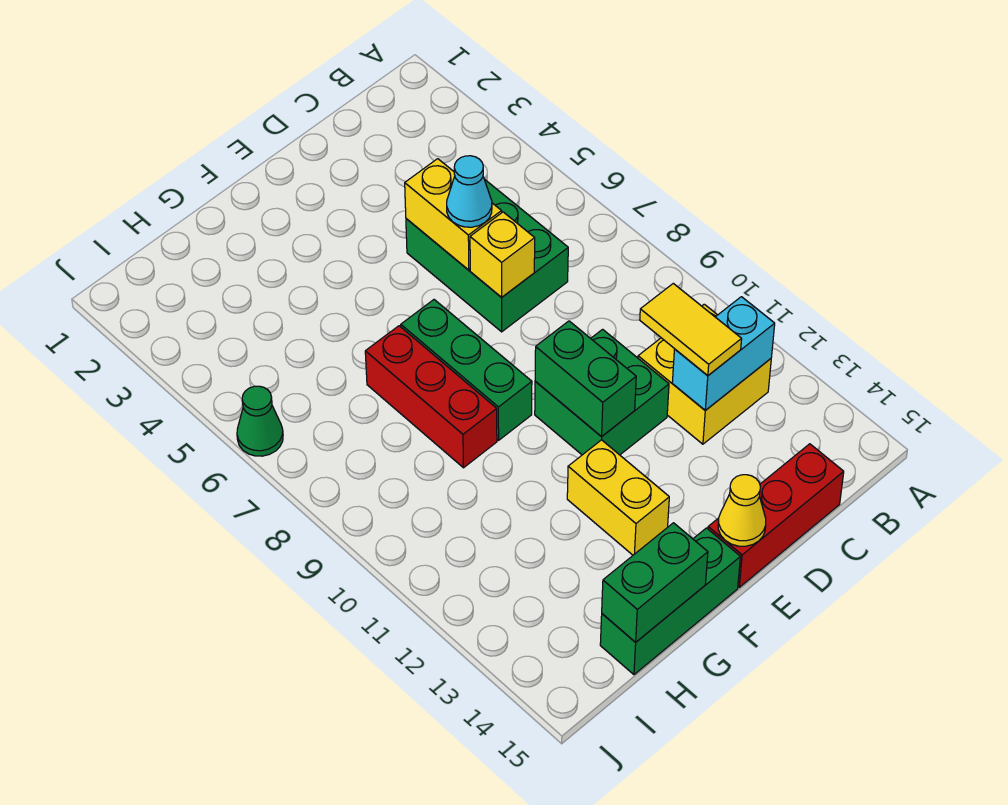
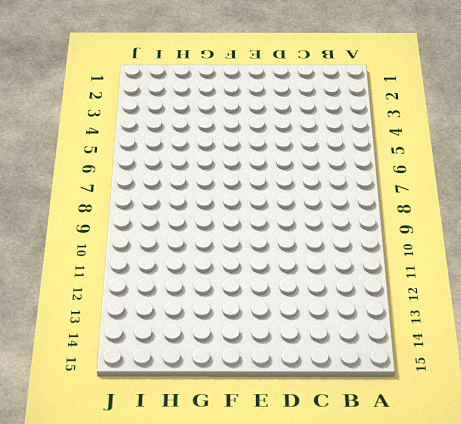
none -> yellow 2x2 brick [638,304,771,444]
none -> green 2x3 brick [406,180,568,332]
none -> red 1x3 brick [708,444,844,587]

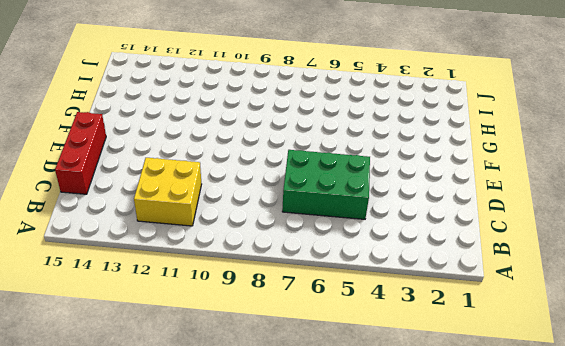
none -> green 2x2 brick [535,329,669,455]
none -> green 1x3 brick [401,300,532,440]
none -> yellow 1x2 brick [567,440,669,555]

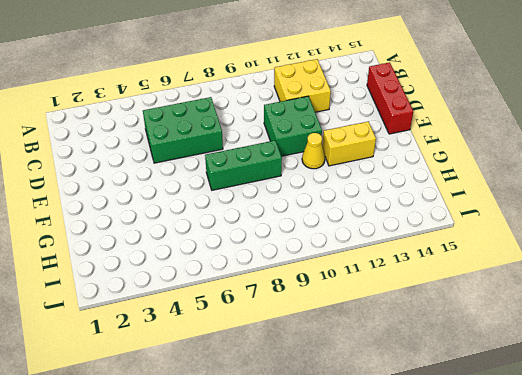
yellow 1x1 cone [302,133,325,169] -> yellow 1x1 cone moved to [718,475,766,546]
none -> green 1x3 brick [600,528,740,675]
none -> red 1x3 brick [365,326,497,468]
none -> green 1x1 cone [237,386,283,456]

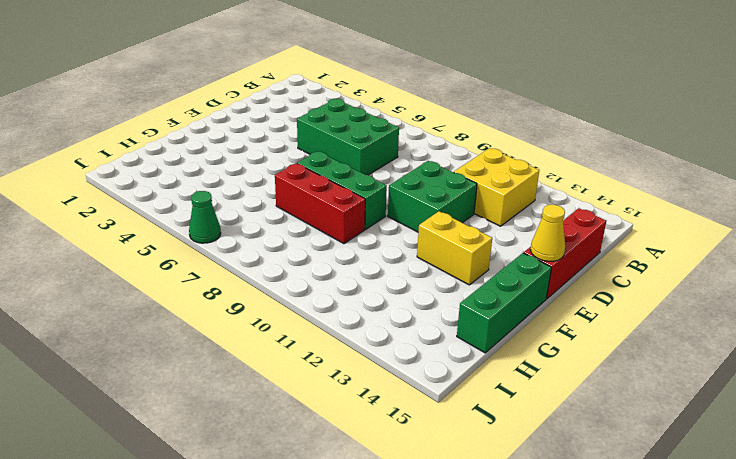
none -> cyan 1x2 brick [672,297,775,410]
none -> yellow 1x2 brick [405,159,502,270]
none -> yellow 1x1 brick [470,212,535,297]

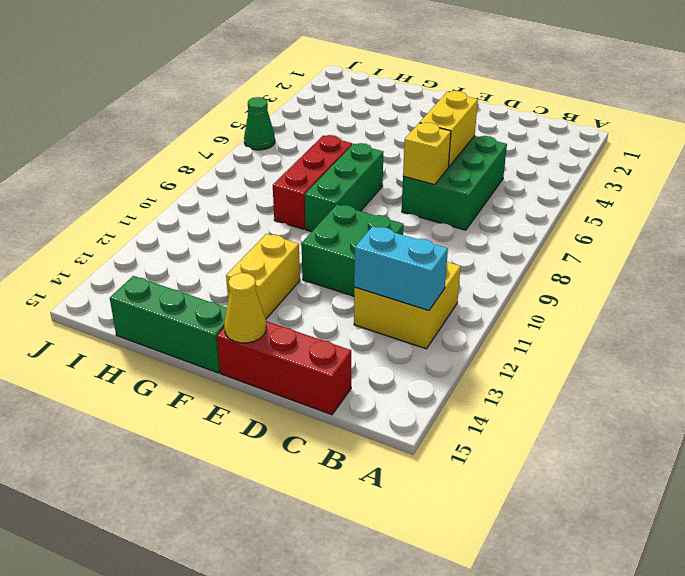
none -> green 1x2 brick [535,321,636,437]
none -> green 1x2 brick [602,523,708,642]
none -> yellow 1x2 tile [640,283,742,376]

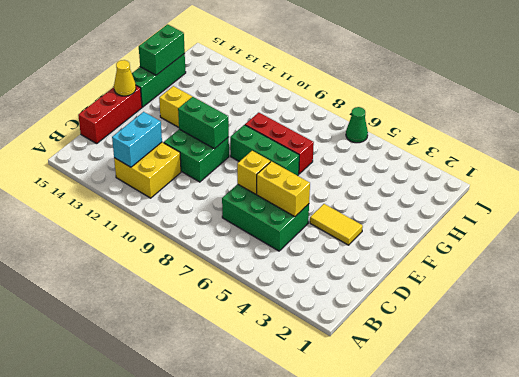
yellow 1x2 tile [310,204,363,245] -> yellow 1x2 tile moved to [640,283,742,376]
none -> cyan 1x1 cone [447,156,492,227]

